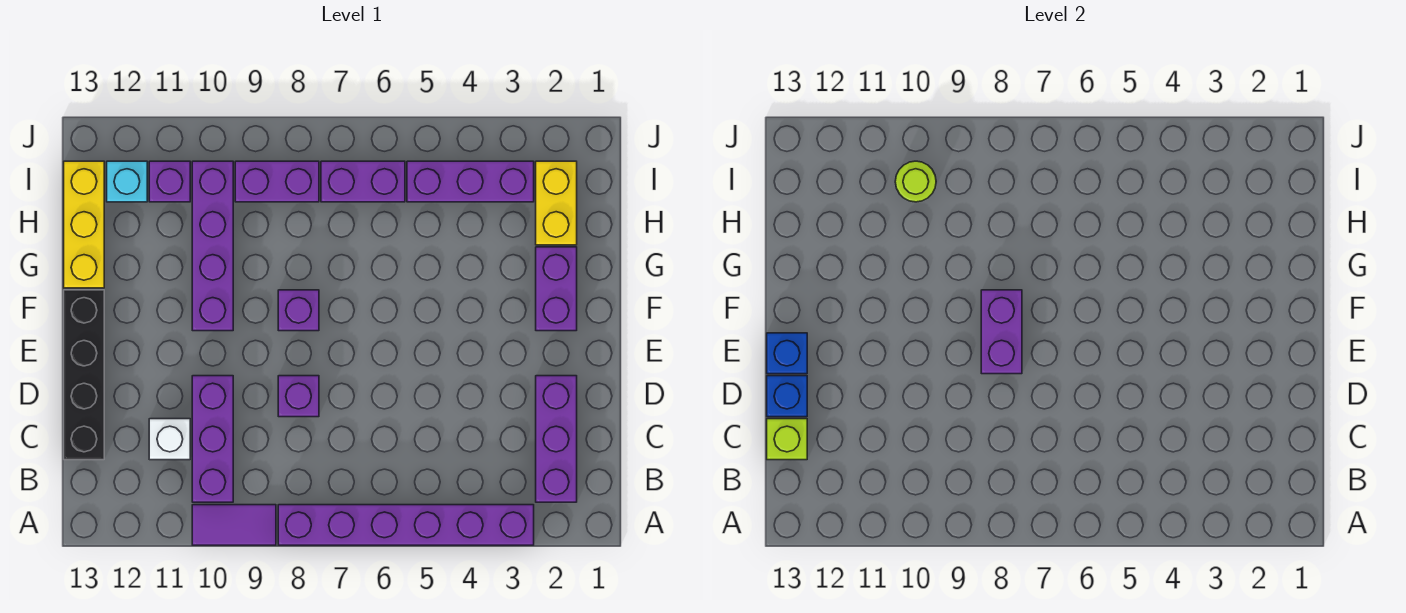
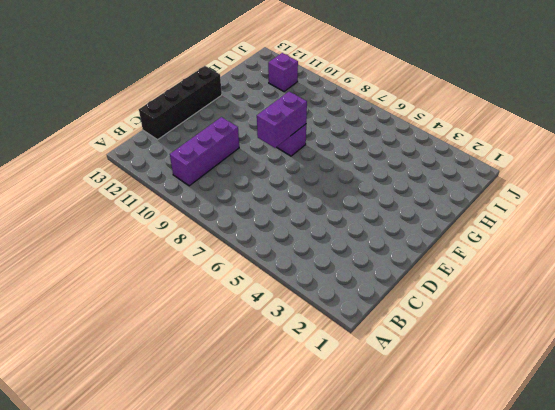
none -> purple 1x6 brick [278,505,534,545]
none -> purple 1x2 tile [192,505,276,545]
none -> purple 1x3 brick [536,376,577,502]

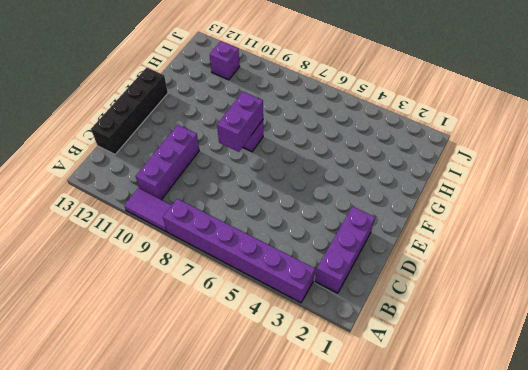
none -> white 1x1 brick [149,419,190,460]
none -> purple 1x1 brick [278,376,319,417]
none -> purple 1x2 brick [536,247,577,331]

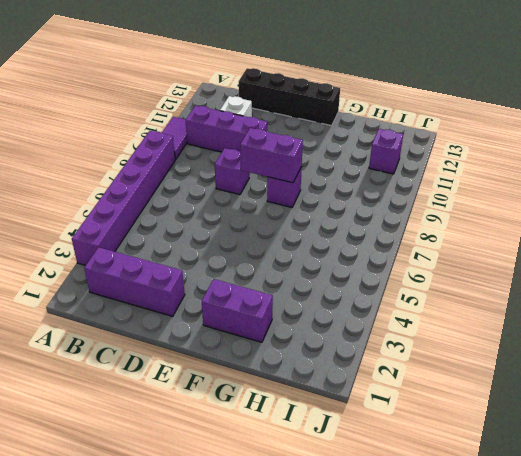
none -> purple 1x4 brick [192,161,233,331]
none -> yellow 1x3 brick [64,161,104,288]
none -> yellow 1x2 brick [536,161,577,245]

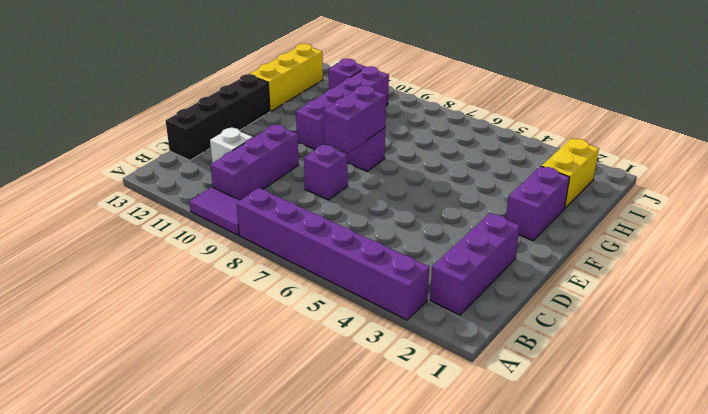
none -> purple 1x3 brick [407,161,534,202]
none -> purple 1x2 brick [321,161,405,202]
none -> purple 1x2 brick [235,161,319,202]

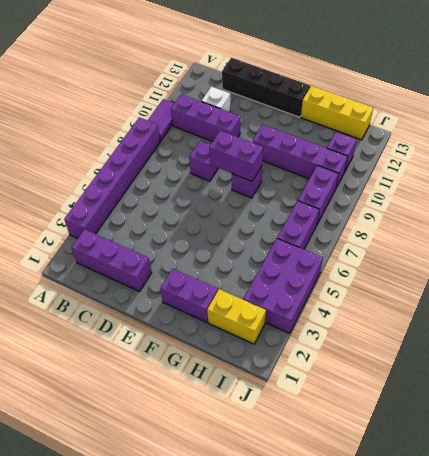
purple 2x3 brick [243,238,323,333] -> purple 1x3 brick [407,161,534,202]
none -> cyan 1x1 brick [107,161,147,202]
none -> lime 1x1 brick [767,419,807,460]
none -> blue 1x1 brick [767,376,807,417]

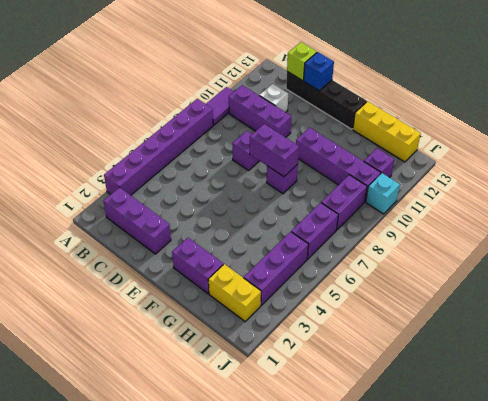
cyan 1x1 brick [366,173,400,214] -> cyan 1x1 brick moved to [107,161,147,202]
none -> blue 1x1 brick [767,333,807,374]
none -> lime 1x1 round brick [895,161,936,202]

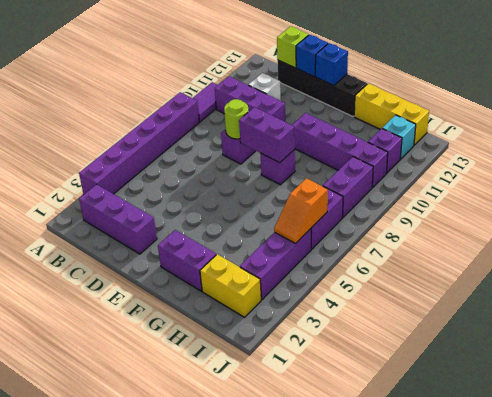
lime 1x1 round brick [224,99,249,139] -> lime 1x1 round brick moved to [895,161,936,202]
orange 1x2 slope [274,178,328,243] -> none

